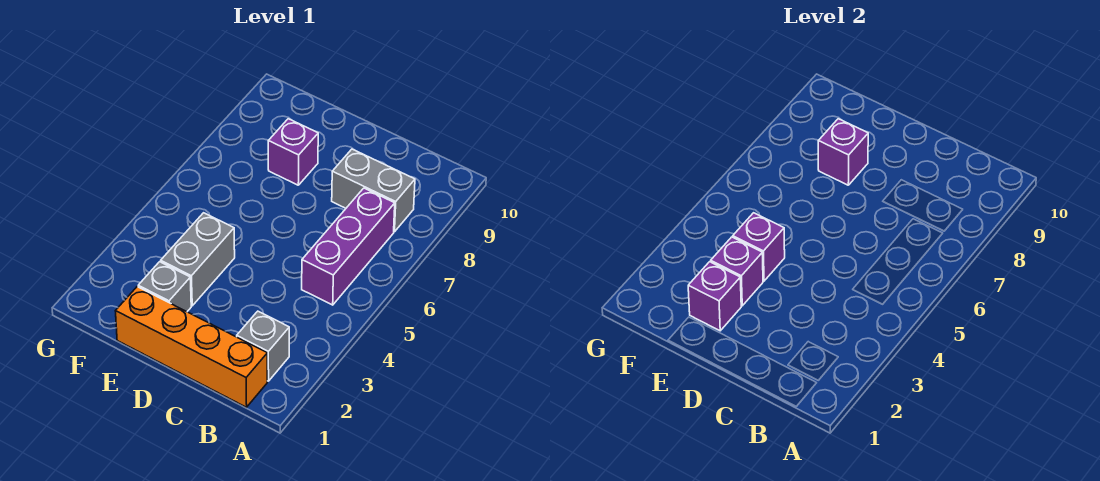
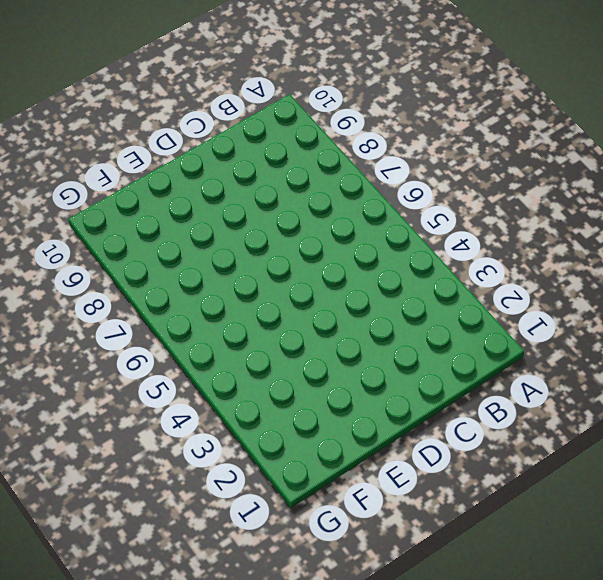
none -> orange 1x4 brick [116,287,267,407]
none -> grey 1x1 brick [237,311,289,381]

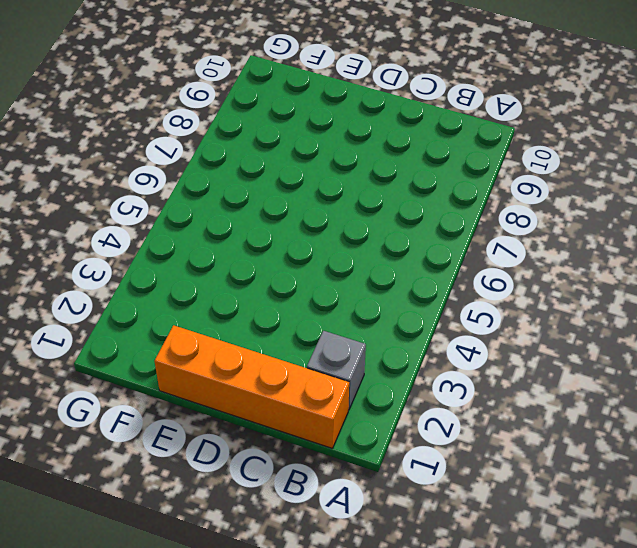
none -> purple 1x3 brick [302,188,395,305]
none -> grey 1x2 brick [332,149,415,232]

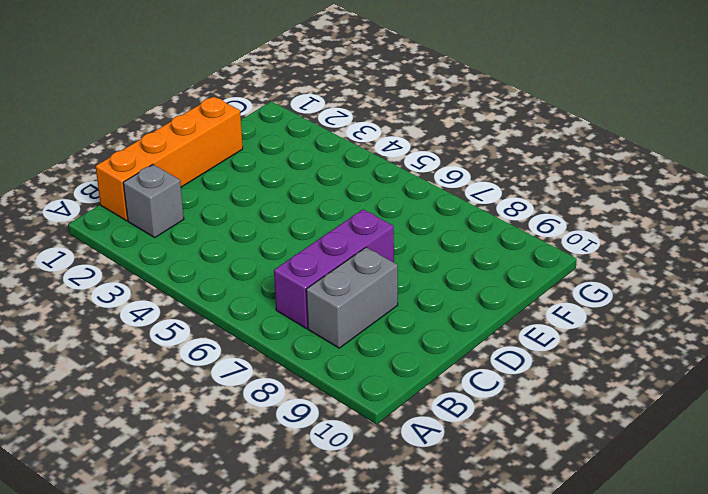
purple 1x3 brick [274,210,394,328] -> purple 1x3 brick turned to [302,188,395,305]
none -> grey 1x1 brick [138,262,191,312]
none -> grey 1x2 brick [161,213,235,306]

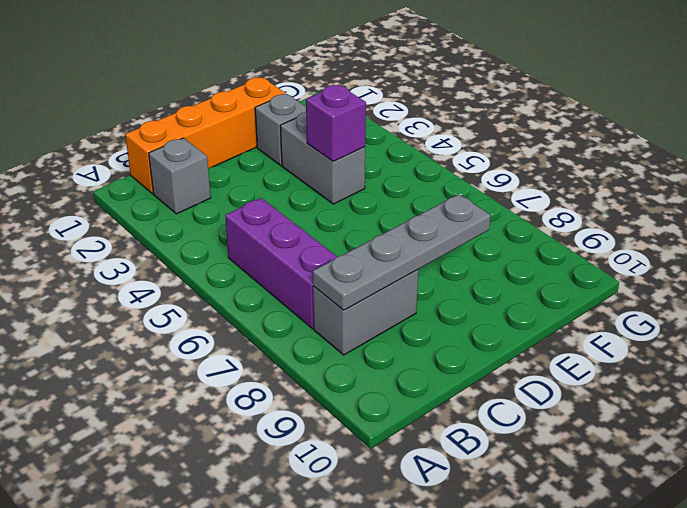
grey 1x4 plate [313,194,491,310] -> purple 1x1 brick [818,119,868,185]
none -> purple 1x1 brick [268,119,318,185]
none -> purple 1x1 brick [688,262,741,331]

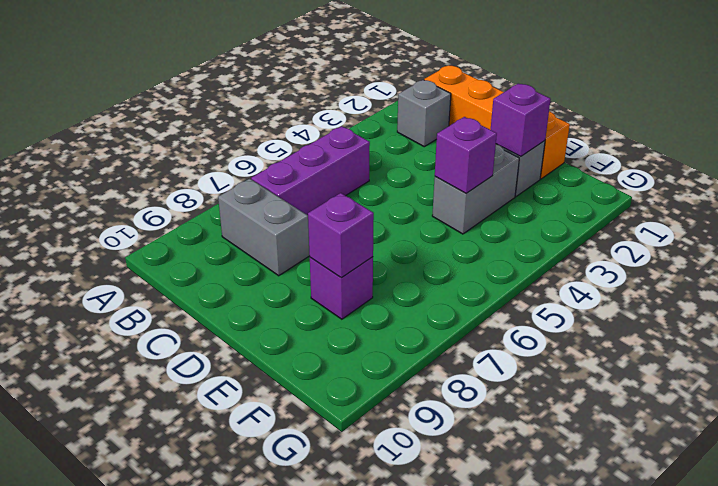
none -> purple 1x1 brick [711,237,763,306]

